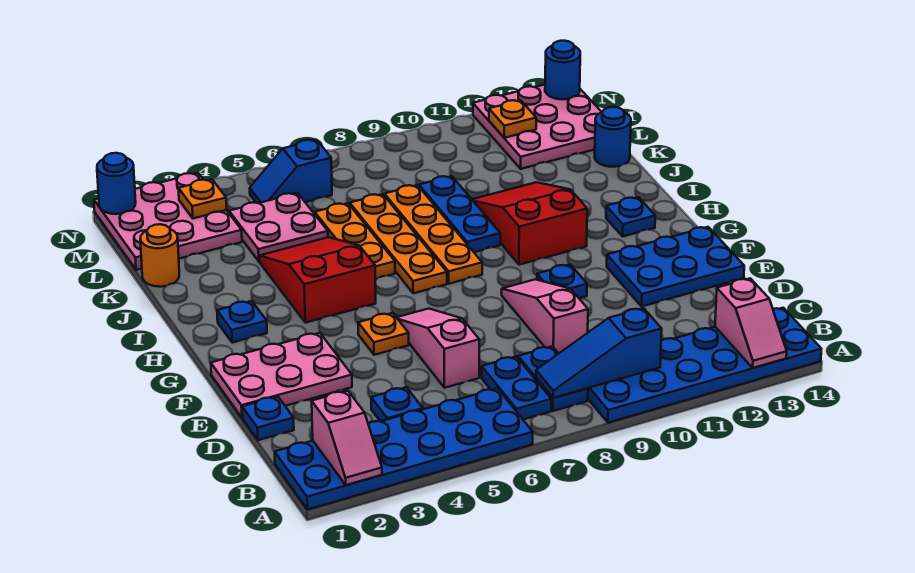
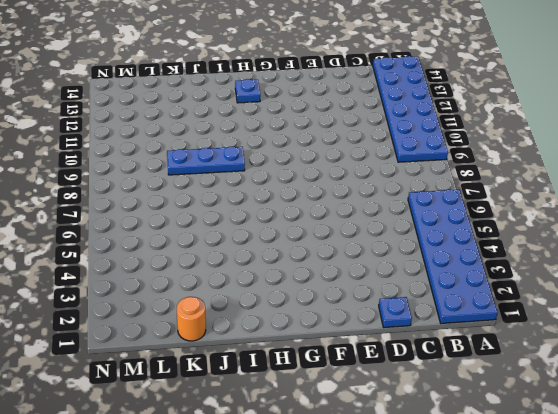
none -> blue 1x2 plate [482,356,551,420]
none -> blue 1x2 plate [518,346,588,411]
none -> blue 1x1 plate [371,387,423,421]
none -> pink 1x3 slope [396,309,479,388]

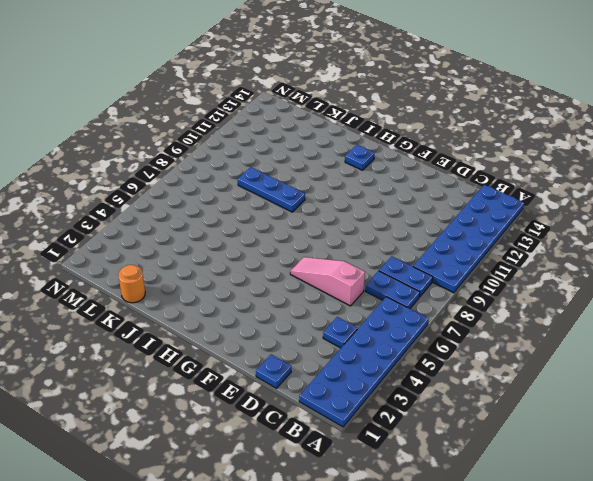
none -> pink 1x3 slope [502,279,588,353]
none -> pink 2x3 plate [211,333,352,418]
none -> blue 2x3 plate [607,227,744,306]
none -> orange 1x1 plate [358,313,409,355]

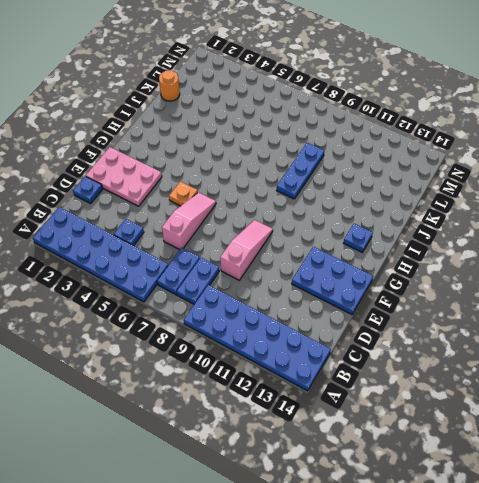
none -> blue 1x1 plate [537,265,587,298]
none -> blue 1x1 plate [217,301,267,343]
none -> red 2x3 slope [259,237,376,323]
none -> orange 1x4 plate [350,194,447,293]

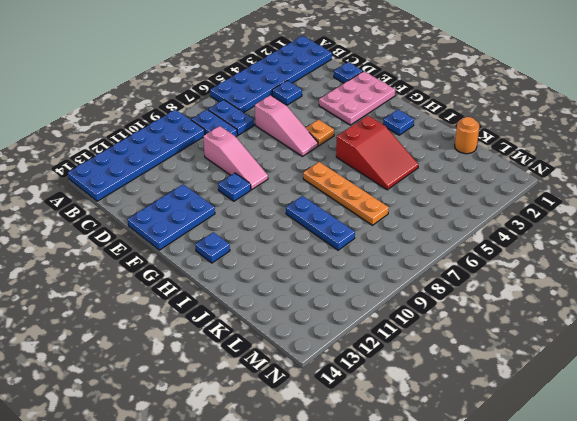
none -> orange 1x4 plate [385,185,482,284]
none -> red 2x3 slope [472,182,587,265]
none -> orange 1x3 plate [315,203,395,279]
none -> pink 2x2 plate [229,193,328,261]

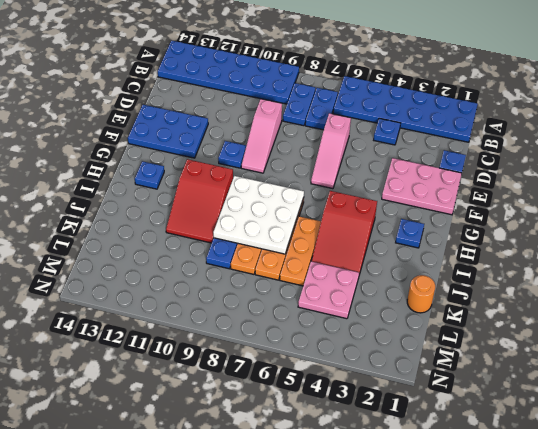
white 3x3 plate [213,176,304,254] -> none
none -> orange 1x1 plate [358,313,409,355]
none -> blue 1x1 round brick [595,107,631,167]
none -> pink 3x3 plate [94,173,242,270]
none -> pink 3x3 plate [473,85,601,169]

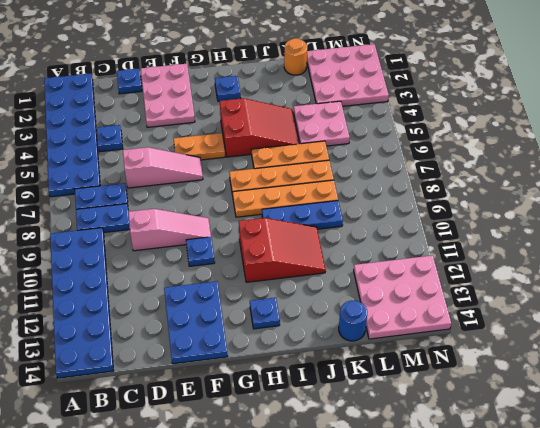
orange 1x2 plate [174,133,225,160] -> orange 1x1 plate [358,313,409,355]
none -> blue 1x2 slope [250,140,332,203]
none -> pink 1x2 slope [312,391,382,485]
none -> pink 1x2 slope [715,278,787,368]
none -> blue 1x3 slope [536,308,662,398]

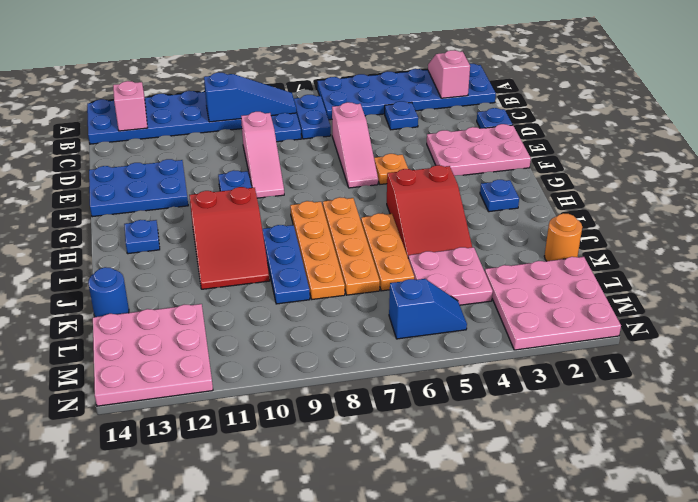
none -> orange 1x1 plate [178,179,227,218]
none -> orange 1x1 plate [489,100,536,138]
none -> blue 1x1 round brick [97,153,136,214]
none -> blue 1x1 round brick [545,41,580,99]

